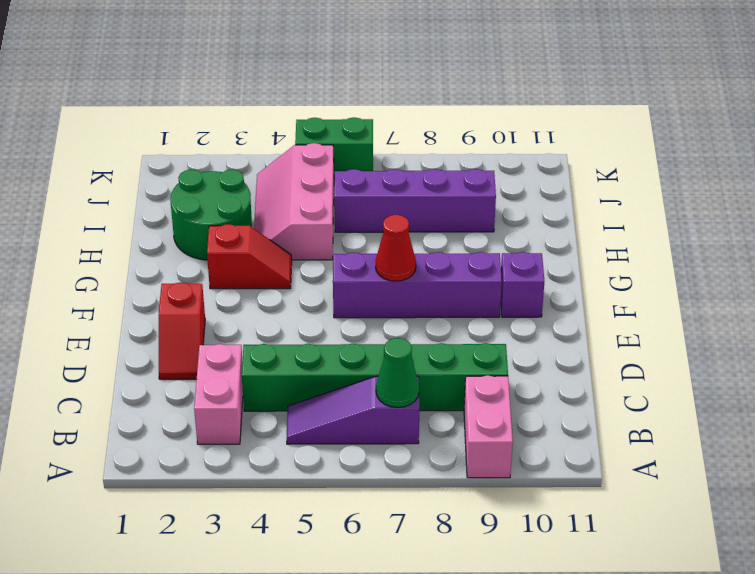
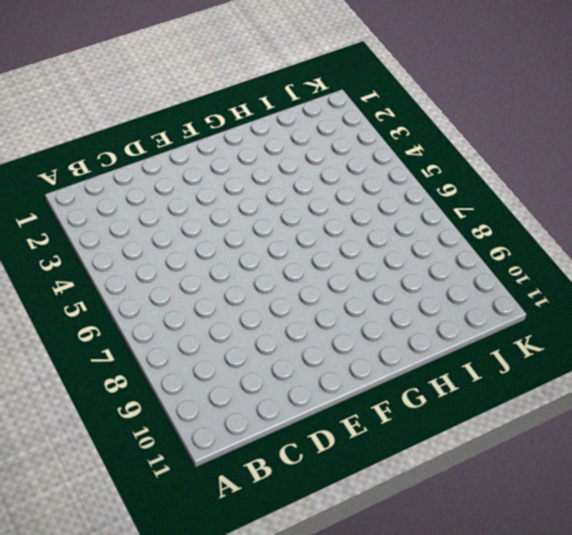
none -> pink 1x2 brick [464,375,513,478]
none -> pink 1x2 brick [194,344,243,444]
none -> purple 1x3 slope [287,376,419,444]

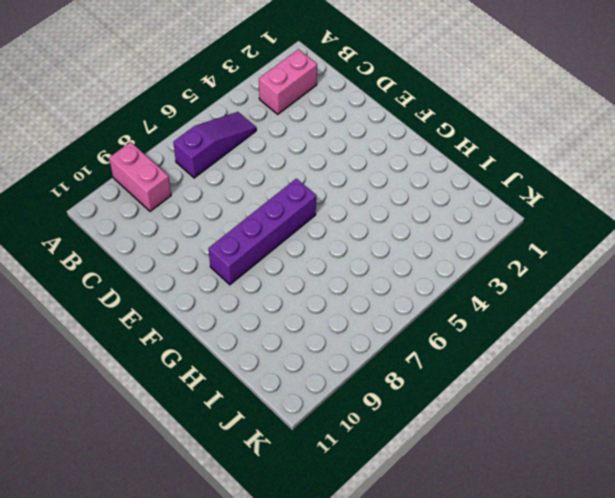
pink 1x2 brick [259,49,317,114] -> pink 1x2 brick turned to [194,344,243,444]
none -> green 1x6 brick [242,343,508,411]
none -> red 1x2 slope [159,282,205,379]
none -> purple 1x1 brick [501,252,544,317]

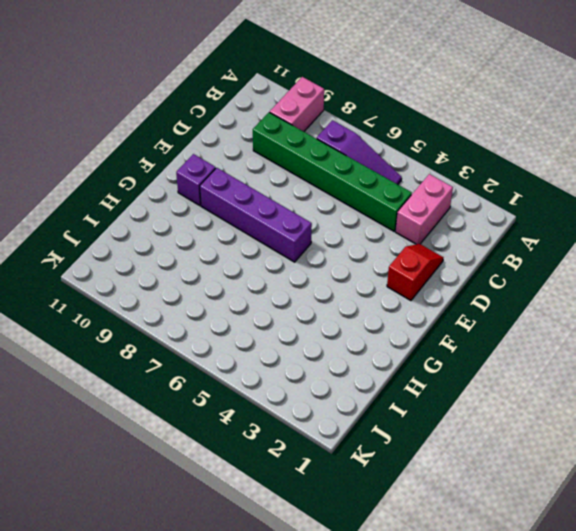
none -> red 1x2 slope [207,224,292,289]
none -> green 2x2 round brick [170,170,252,260]
none -> pink 2x3 slope [254,143,334,260]

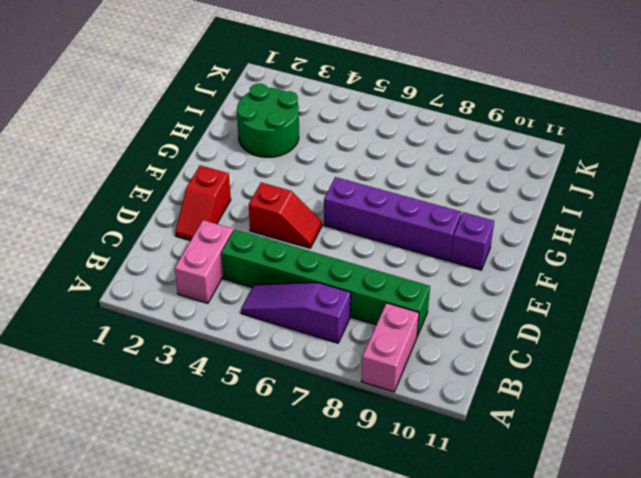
red 1x2 slope [249,182,322,248] -> red 1x2 slope moved to [207,224,292,289]
none -> pink 2x3 slope [254,143,334,260]
none -> purple 1x4 brick [334,169,496,232]
none -> green 1x2 brick [295,117,373,179]

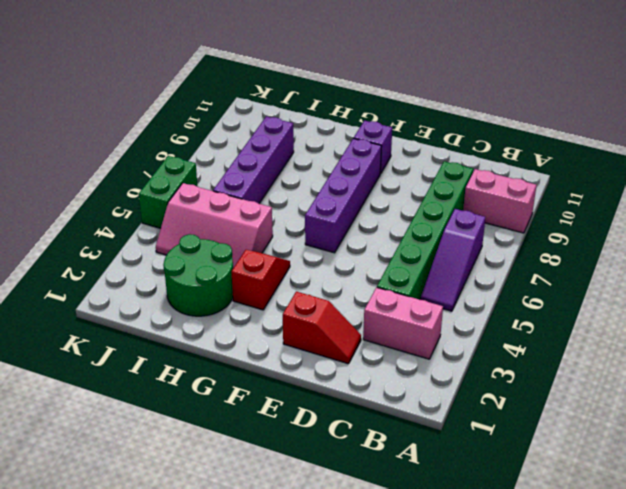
none -> green 1x1 cone [376,338,419,408]
none -> red 1x1 cone [376,215,416,281]

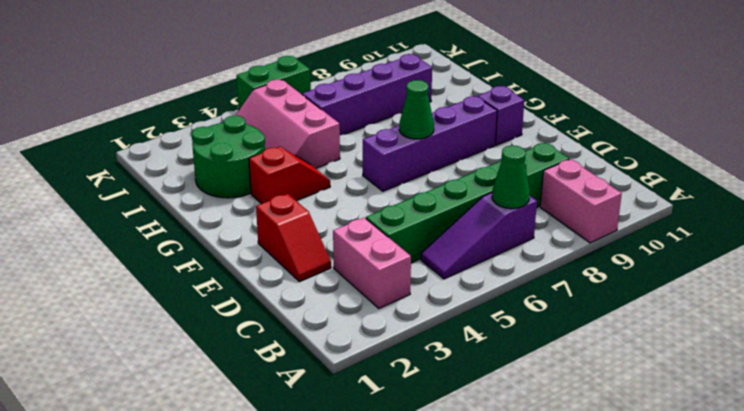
green 1x1 cone [399,80,434,139] -> red 1x1 cone [376,215,416,281]

